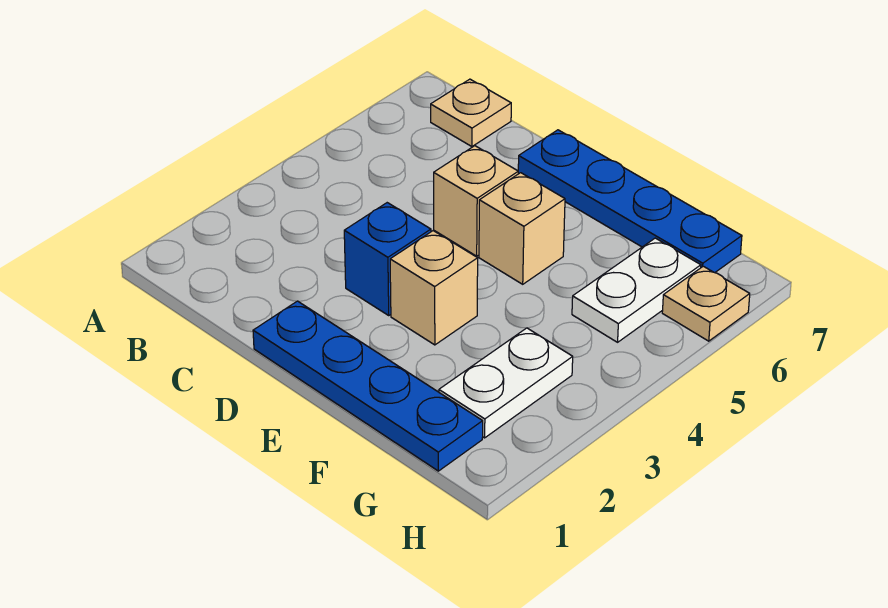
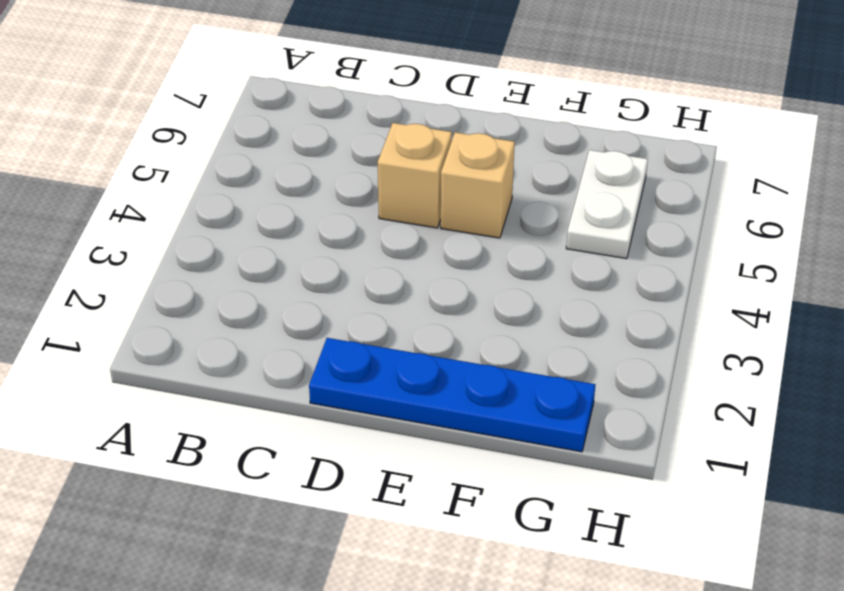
none -> tan 1x1 plate [431,79,511,147]
none -> blue 1x1 brick [344,203,431,315]

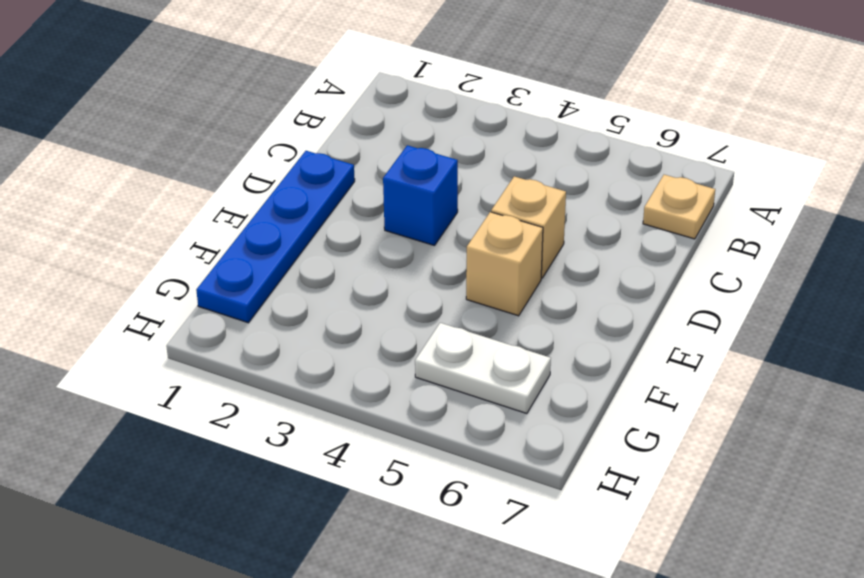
none -> blue 1x4 plate [518,130,742,273]
none -> tan 1x1 brick [390,231,478,345]

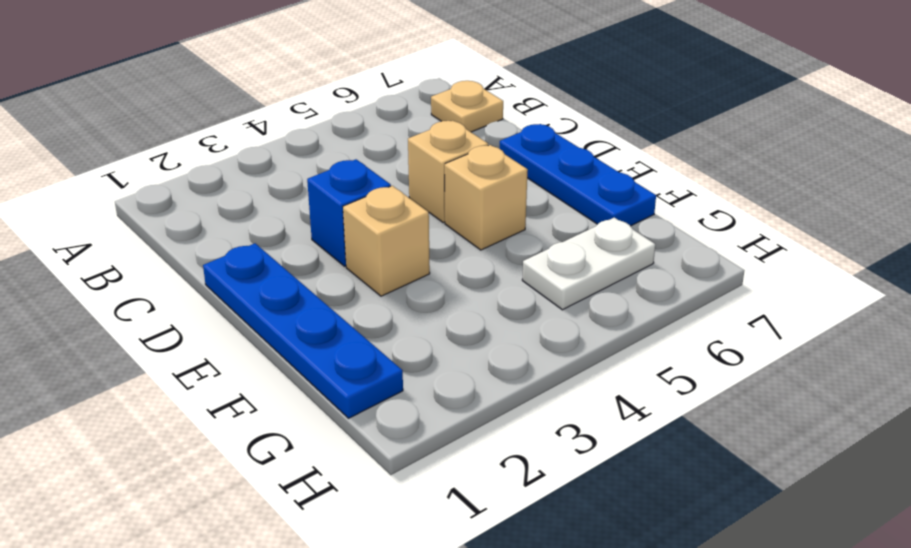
blue 1x3 plate [500,124,656,226] -> blue 1x4 plate [518,130,742,273]
none -> white 1x2 plate [439,328,573,438]
none -> tan 1x1 plate [662,266,750,341]

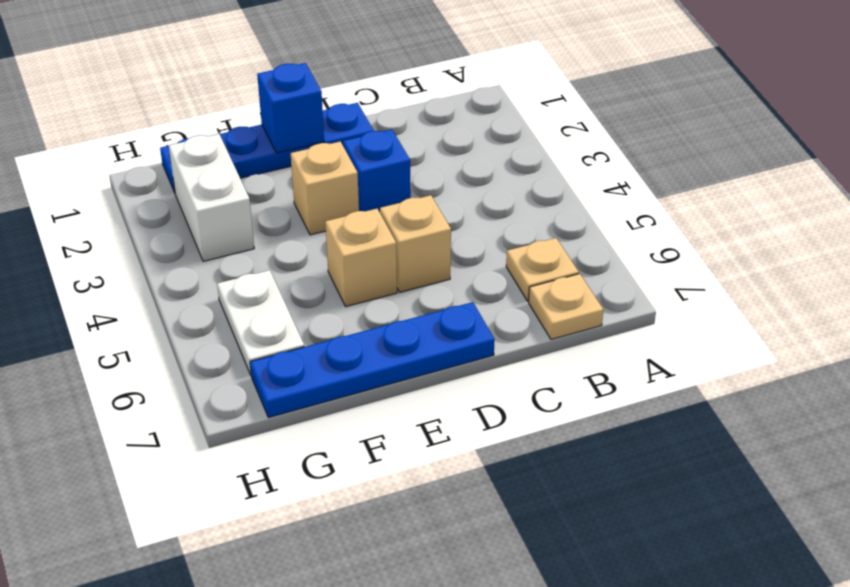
tan 1x1 plate [506,238,579,301] -> tan 1x1 plate moved to [662,266,750,341]
blue 1x1 brick [257,63,324,153] -> none
white 1x2 brick [169,134,254,261] -> white 1x2 plate [439,328,573,438]

